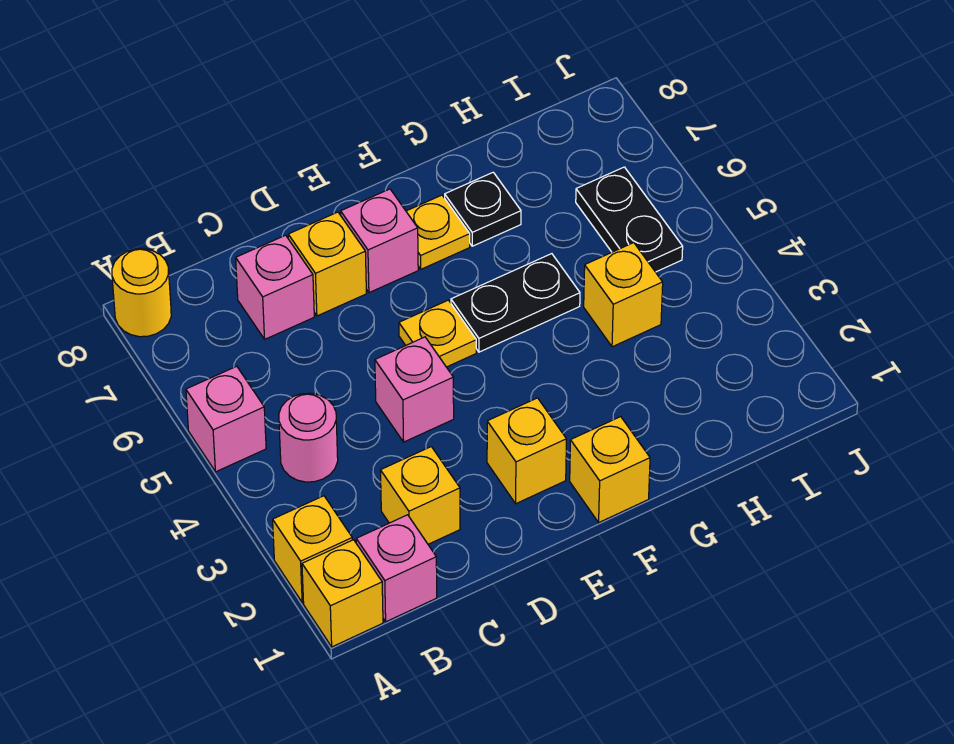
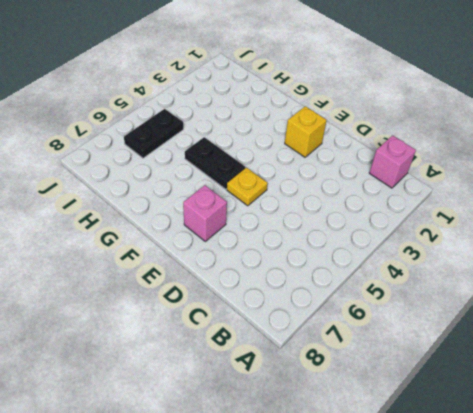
none -> yellow 1x1 brick [302,540,383,647]
none -> yellow 1x1 brick [273,496,352,602]
none -> pink 1x1 brick [186,366,266,472]

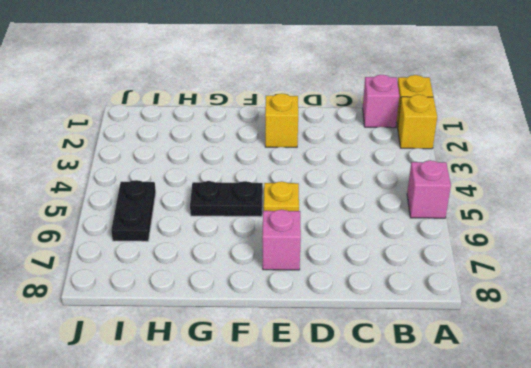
none -> yellow 1x1 round brick [112,249,171,337]
none -> pink 1x1 round brick [279,393,338,482]
none -> yellow 1x1 brick [381,447,460,544]

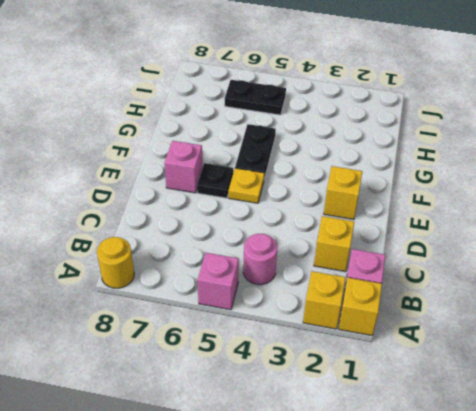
black 1x1 plate [197,163,233,198] -> black 1x1 plate moved to [445,172,521,246]
none -> pink 1x1 brick [236,235,314,339]
none -> pink 1x1 brick [375,337,454,442]
none -> yellow 1x1 brick [288,212,366,316]

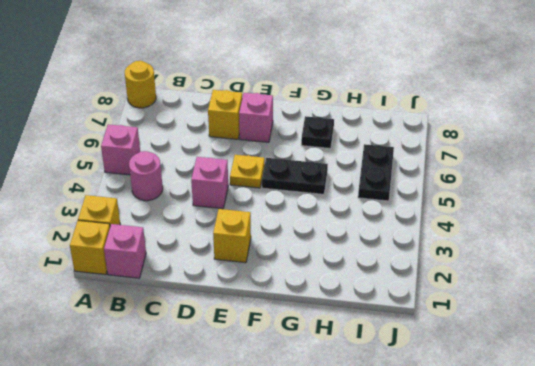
none -> yellow 1x1 brick [381,447,460,544]
none -> pink 1x1 brick [236,235,314,339]
none -> yellow 1x1 brick [570,417,650,522]

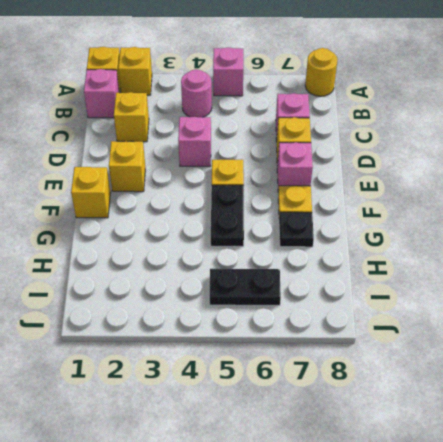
none -> yellow 1x1 brick [584,243,663,347]

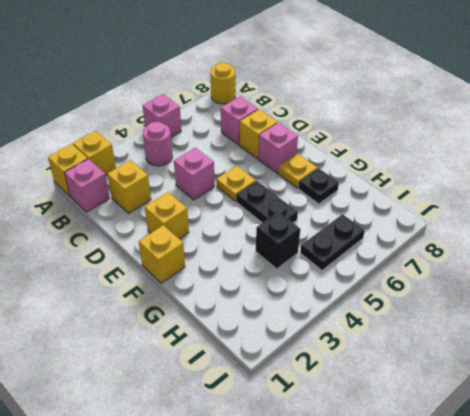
black 1x1 brick [256,212,300,269] -> yellow 1x1 brick [584,243,663,347]

